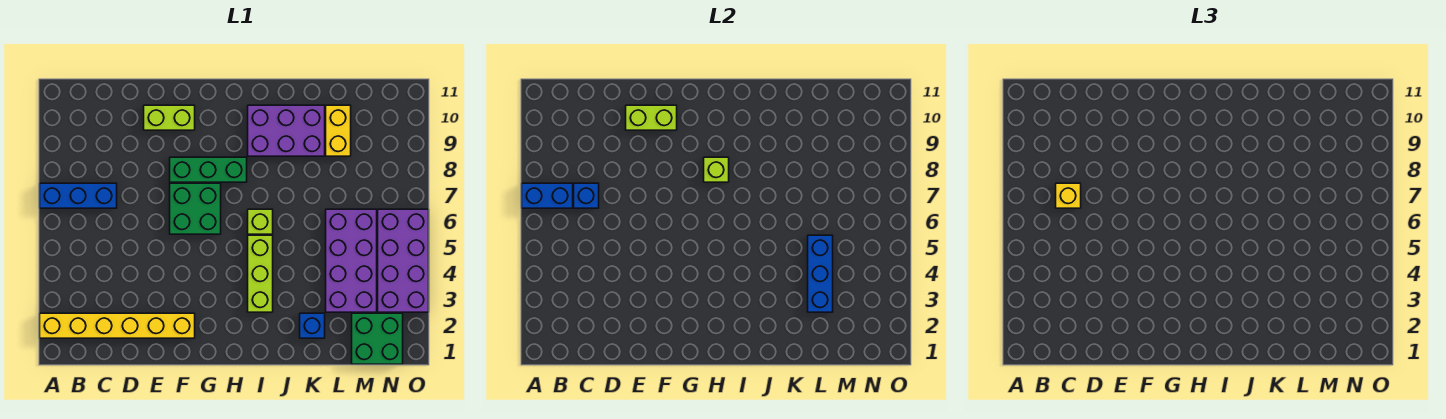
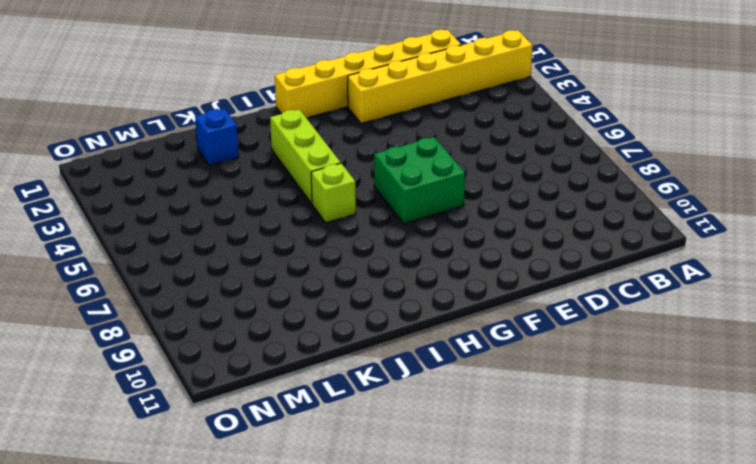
yellow 1x6 brick [275,30,461,117] -> none
none -> blue 1x3 brick [40,183,117,208]
none -> lime 1x2 brick [144,105,195,130]
none -> green 1x3 brick [170,157,247,182]

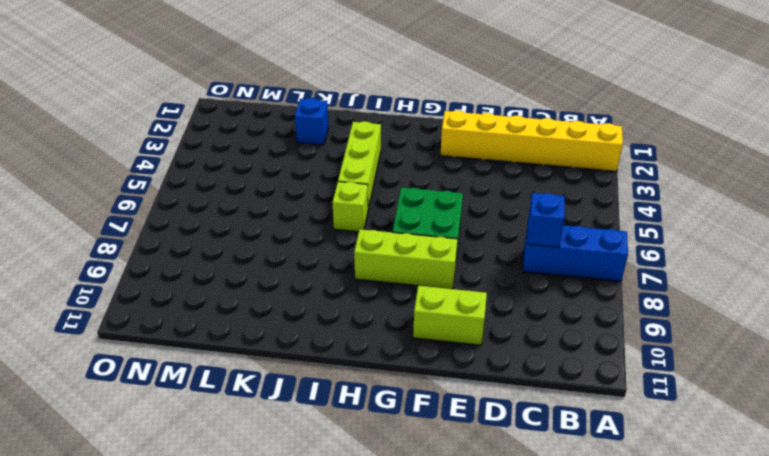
lime 1x3 brick [354,229,457,289] -> green 1x3 brick [170,157,247,182]
none -> purple 2x3 brick [248,105,325,156]
none -> purple 2x4 brick [326,209,377,312]
none -> yellow 1x2 brick [326,105,351,156]

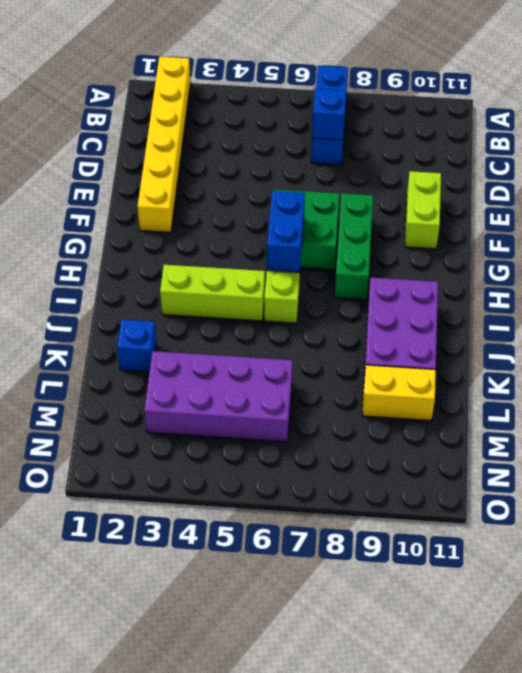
blue 1x2 brick [267,191,305,271] -> blue 1x2 brick moved to [522,183,573,208]
none -> green 2x2 brick [352,313,403,364]
none -> purple 2x4 brick [378,209,429,312]
none -> lime 1x2 brick [626,105,677,130]

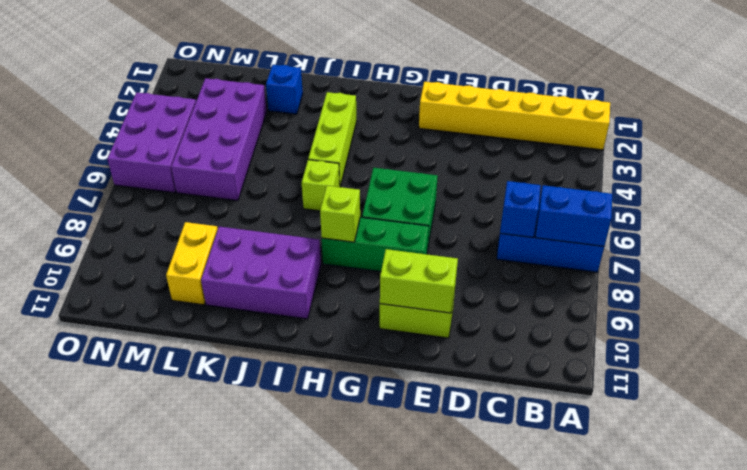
purple 2x3 brick [107,92,196,193] -> purple 2x4 brick [378,209,429,312]
none -> green 2x2 brick [352,313,403,364]
none -> blue 1x3 brick [808,235,833,312]
none -> yellow 1x1 brick [1056,183,1081,208]

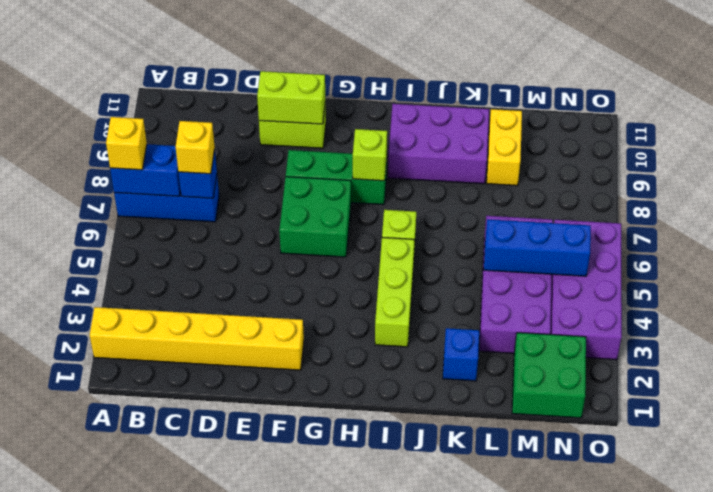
yellow 1x1 brick [106,117,147,170] -> none
blue 1x3 brick [484,219,591,276] -> blue 1x3 brick turned to [808,235,833,312]

